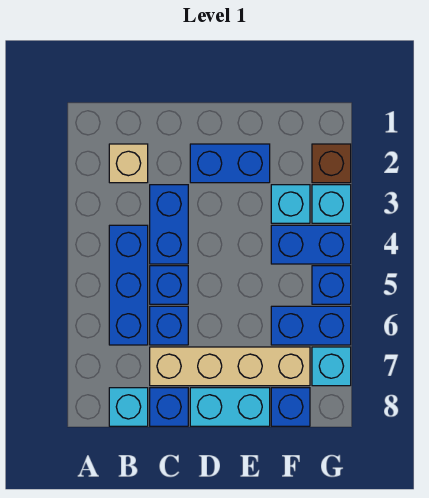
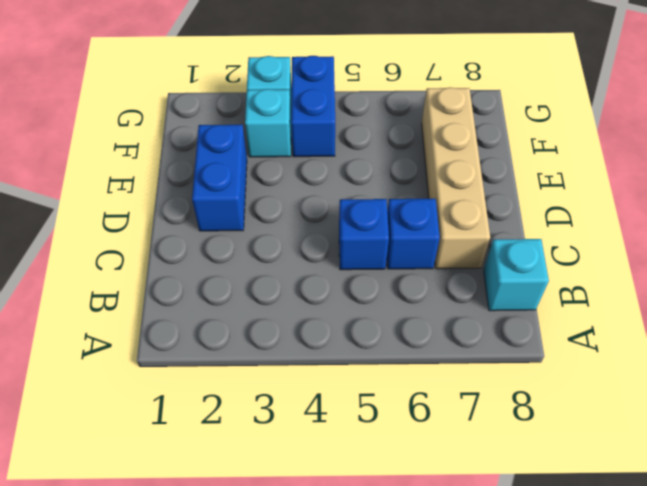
none -> tan 1x1 brick [109,144,148,183]
none -> blue 1x3 brick [109,225,148,345]
none -> blue 1x2 brick [150,185,188,264]

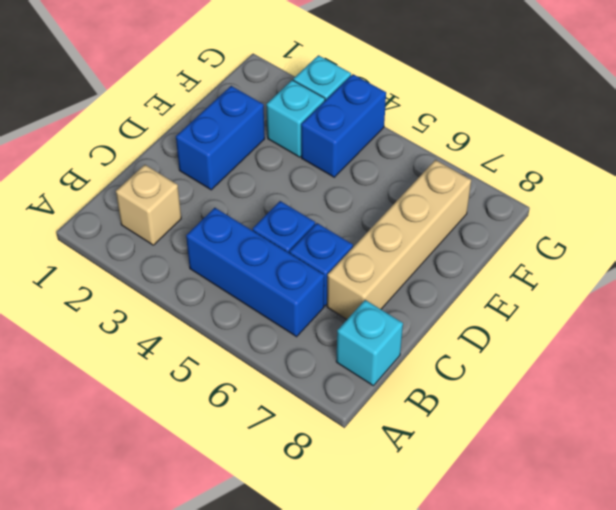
none -> blue 1x2 brick [150,185,188,264]
none -> blue 1x1 brick [150,388,188,426]
none -> cyan 1x2 brick [190,388,270,426]

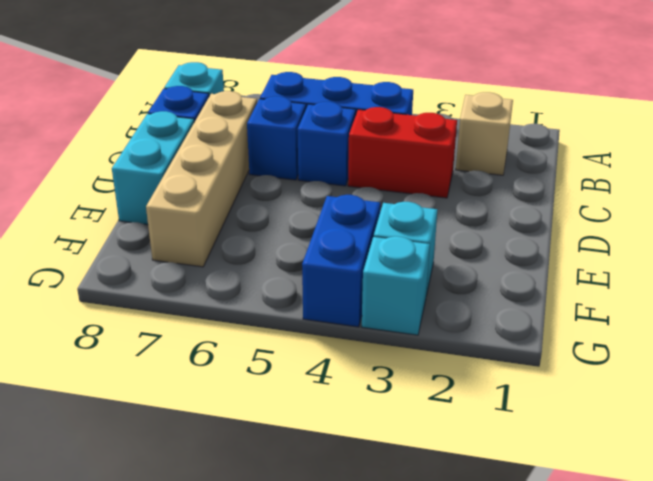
red 1x2 brick [348,107,457,198] -> blue 1x2 brick [150,185,188,264]
none -> blue 1x2 brick [190,144,270,183]
none -> blue 1x2 brick [271,306,351,345]
none -> blue 1x1 brick [271,388,310,426]

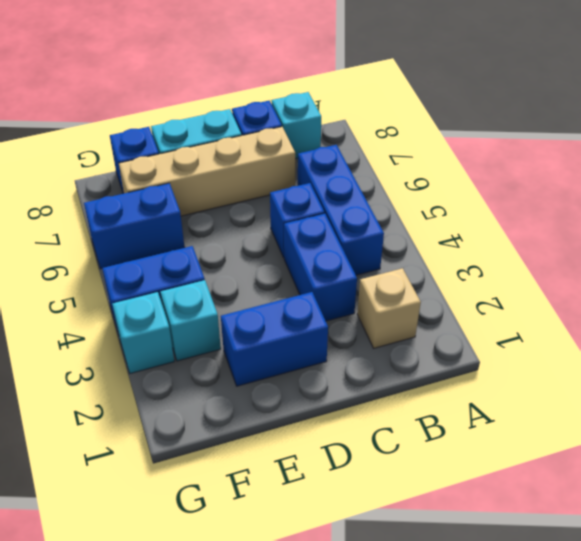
none -> blue 1x1 brick [150,306,188,345]
none -> brown 1x1 brick [312,144,351,183]
none -> blue 1x1 brick [312,266,351,304]

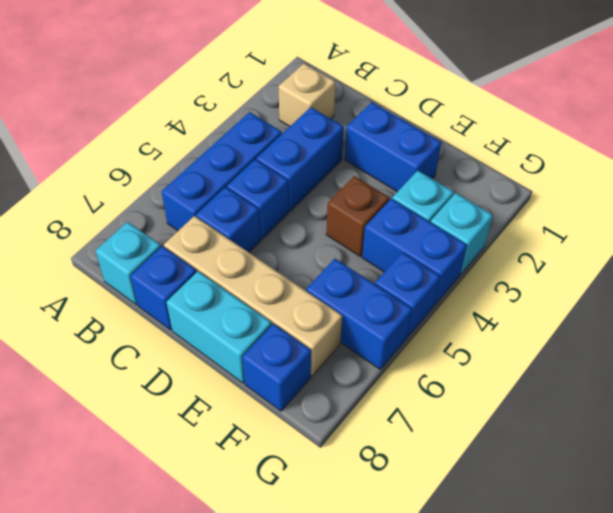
brown 1x1 brick [326,176,389,256] -> brown 1x1 brick moved to [312,144,351,183]
none -> cyan 1x1 brick [312,347,351,386]

